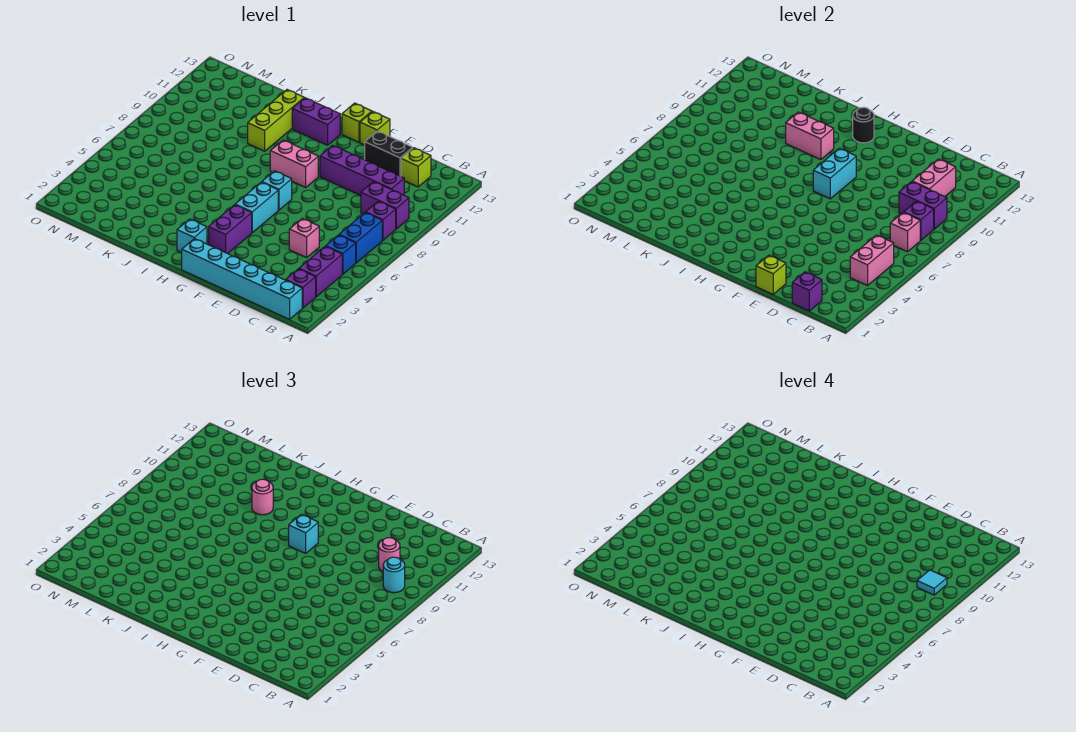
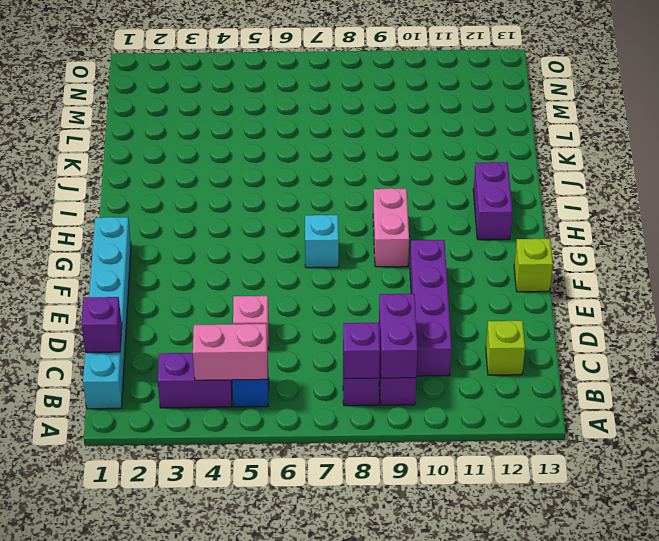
none -> purple 1x1 brick [286,269,316,308]
none -> blue 1x2 brick [339,212,382,263]
none -> black 1x2 brick [365,131,413,176]
none -> purple 1x2 brick [209,205,252,254]

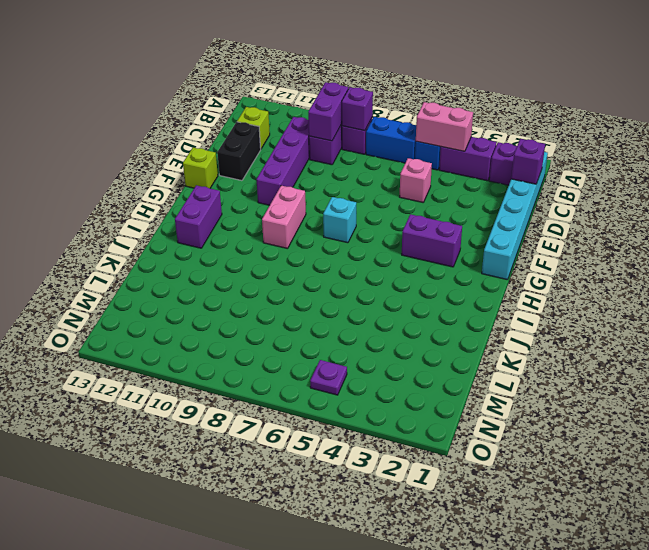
purple 1x1 plate [310,360,347,395] -> none
none -> cyan 1x2 brick [235,182,278,233]
none -> lime 1x1 brick [342,103,372,142]
none -> cyan 1x1 brick [177,219,207,253]
none -> lime 1x3 brick [248,90,304,151]

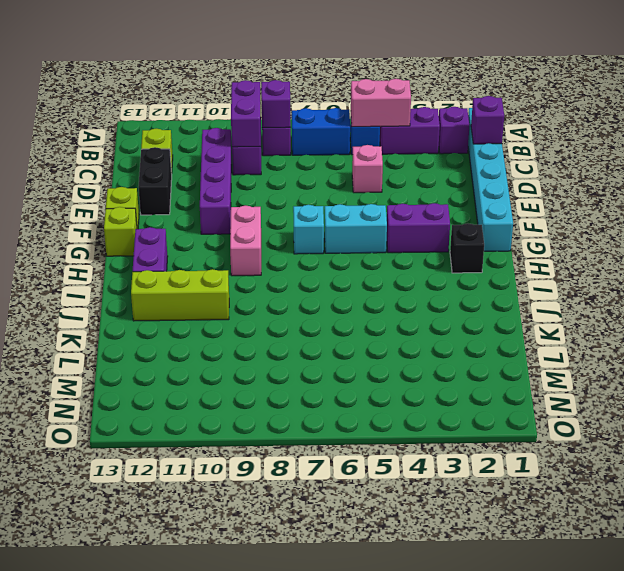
black 1x1 brick [450,223,484,273] -> cyan 1x1 brick [177,219,207,253]
none -> pink 1x1 brick [890,212,920,252]
none -> pink 1x2 brick [912,159,956,197]
none -> lime 1x1 brick [756,255,786,294]
none -> cyan 1x2 brick [813,148,856,199]

